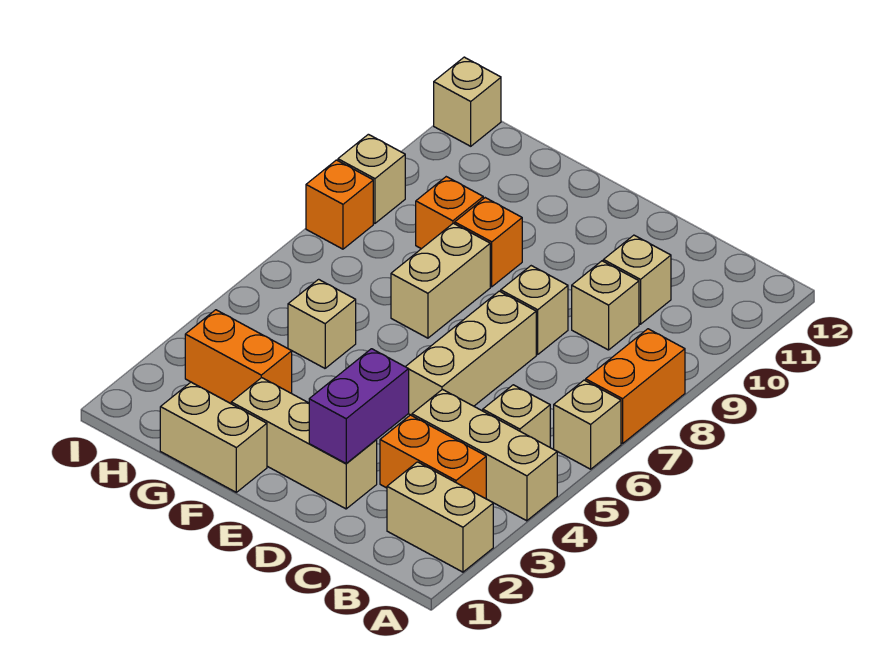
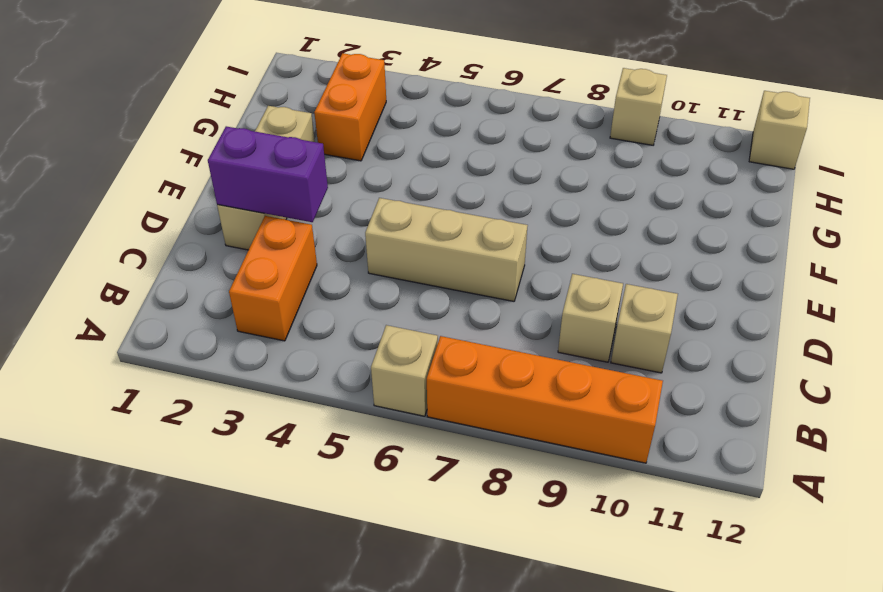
orange 1x4 brick [427,336,663,463] -> orange 1x2 brick [586,329,685,444]
none -> tan 1x2 brick [387,462,493,572]
none -> tan 1x3 brick [412,389,557,521]
none -> tan 1x1 brick [483,385,550,447]

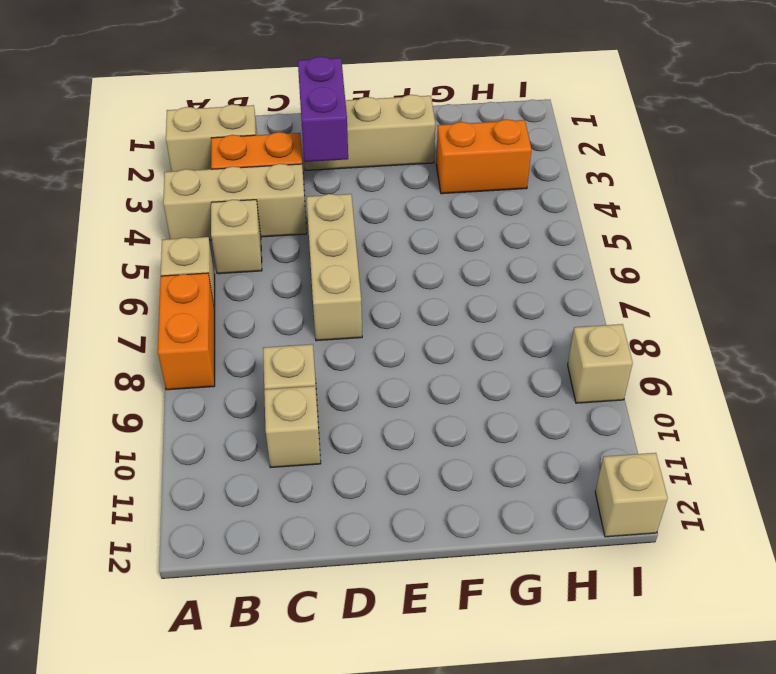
none -> tan 1x1 brick [501,266,568,354]
none -> tan 1x2 brick [160,382,267,492]
none -> tan 1x2 brick [391,223,490,338]

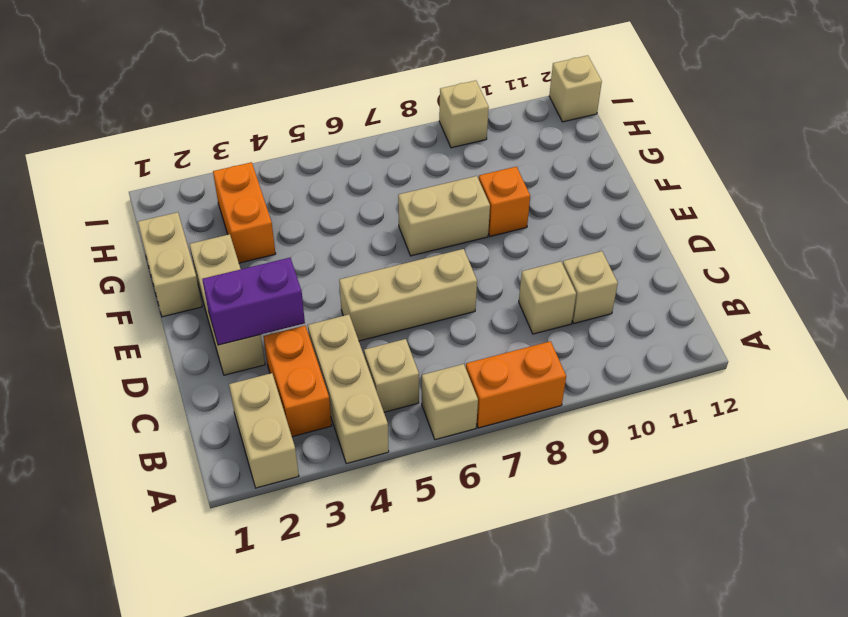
none -> tan 1x1 brick [501,266,568,354]
none -> tan 1x1 brick [288,279,356,368]
none -> orange 1x1 brick [416,177,483,249]

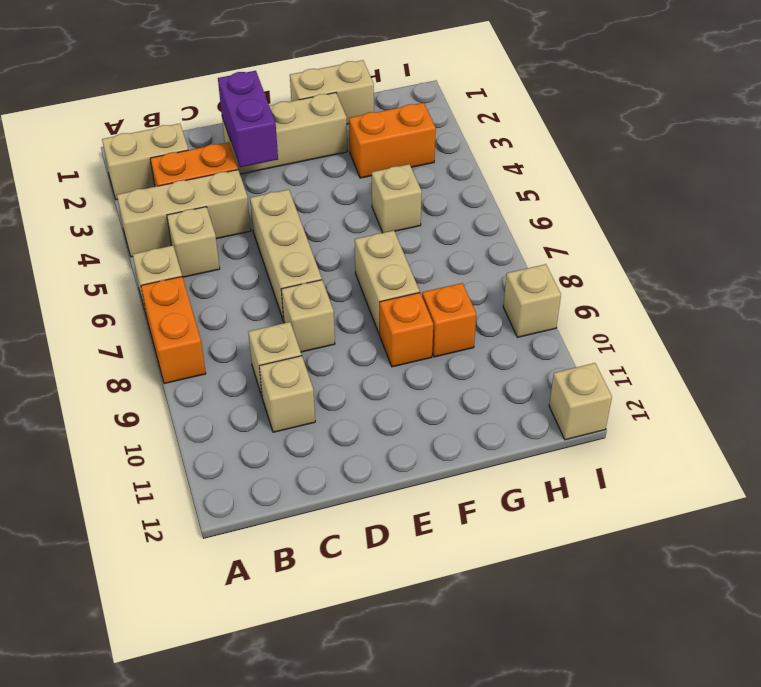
none -> orange 1x1 brick [306,160,373,249]

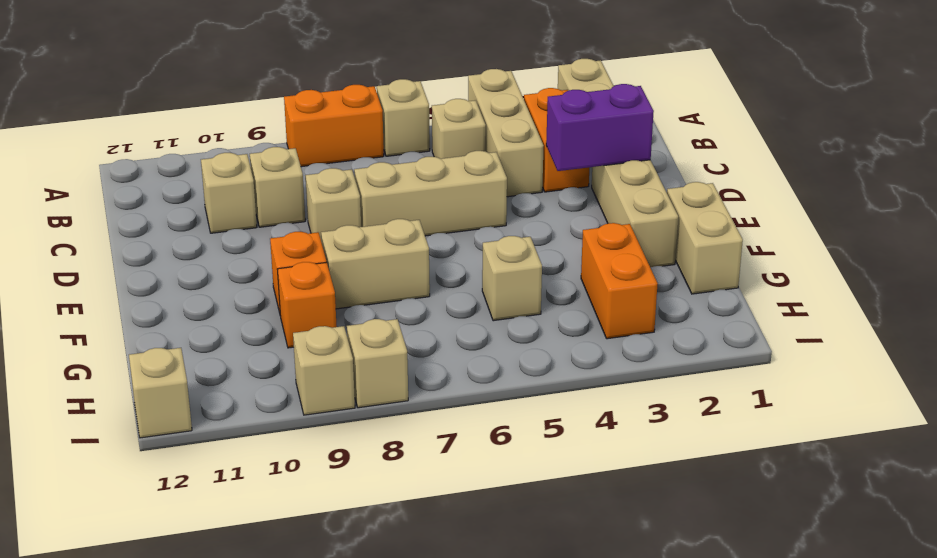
tan 1x1 brick [347,319,408,408] -> orange 1x1 brick [306,160,373,249]

